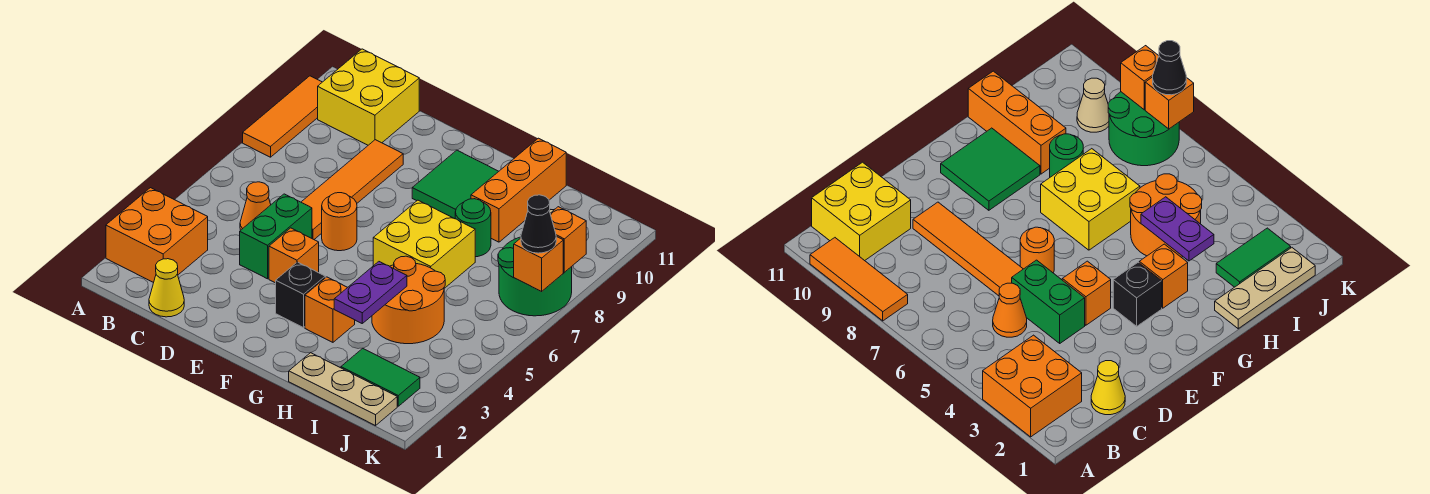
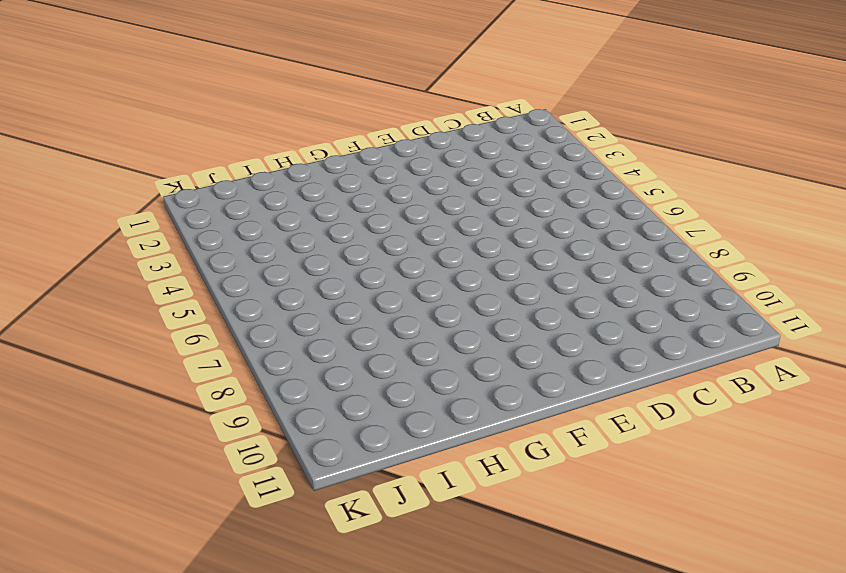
none -> orange 2x2 brick [106,188,208,283]
none -> orange 1x3 tile [243,76,322,157]
none -> yellow 2x2 brick [318,49,419,145]

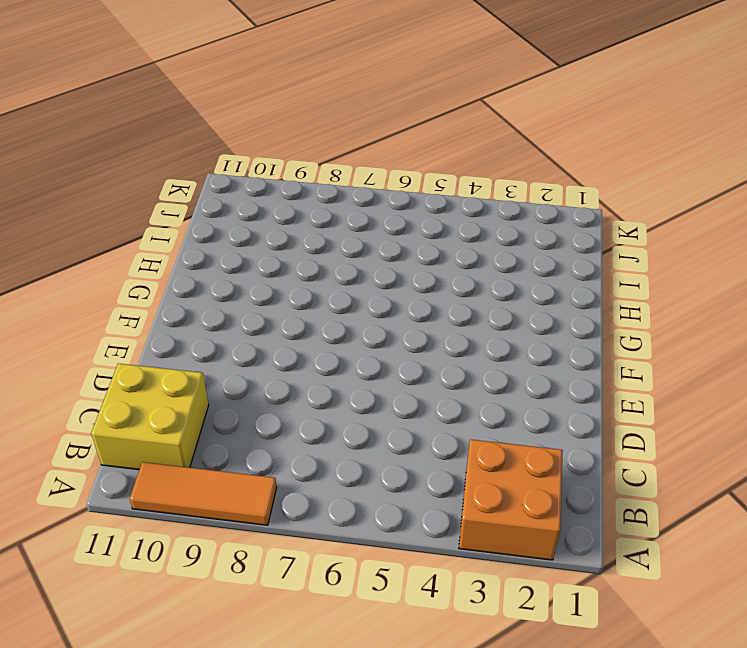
none -> yellow 1x1 cone [149,259,184,317]
none -> orange 1x1 cone [240,182,271,230]
none -> green 1x2 brick [240,194,312,279]

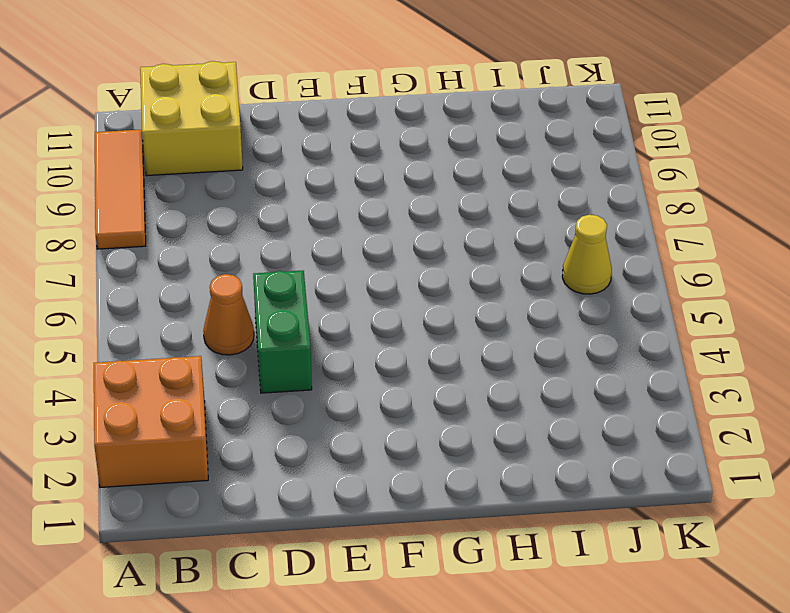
yellow 1x1 cone [562,215,612,294] -> yellow 1x1 cone moved to [149,259,184,317]
none -> orange 1x4 tile [301,140,403,239]
none -> orange 1x1 brick [269,228,319,283]
none -> orange 1x1 round brick [322,193,357,251]

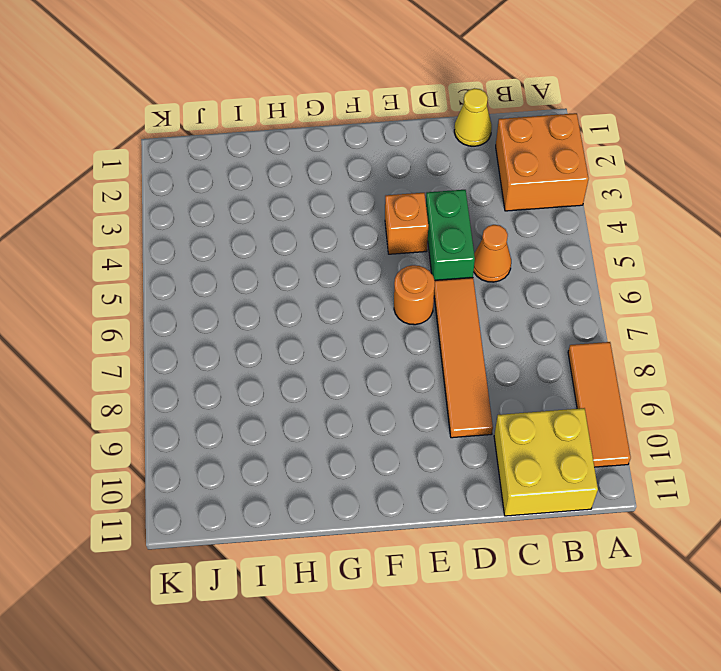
none -> black 1x1 brick [276,262,325,328]
none -> green 2x2 tile [412,150,499,219]
none -> orange 1x1 brick [305,277,355,342]

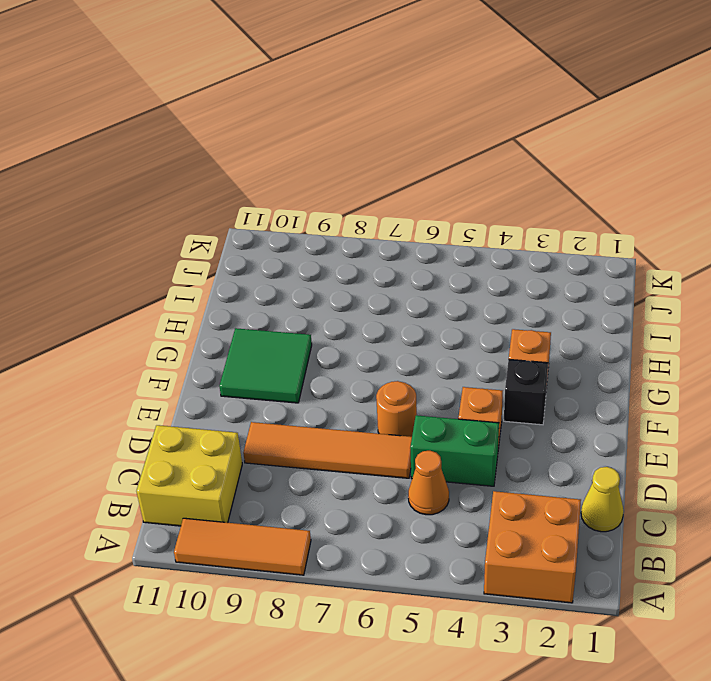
none -> yellow 2x2 brick [373,200,475,288]
none -> tan 1x3 plate [289,353,397,426]
none -> orange 2x2 round brick [372,256,445,344]

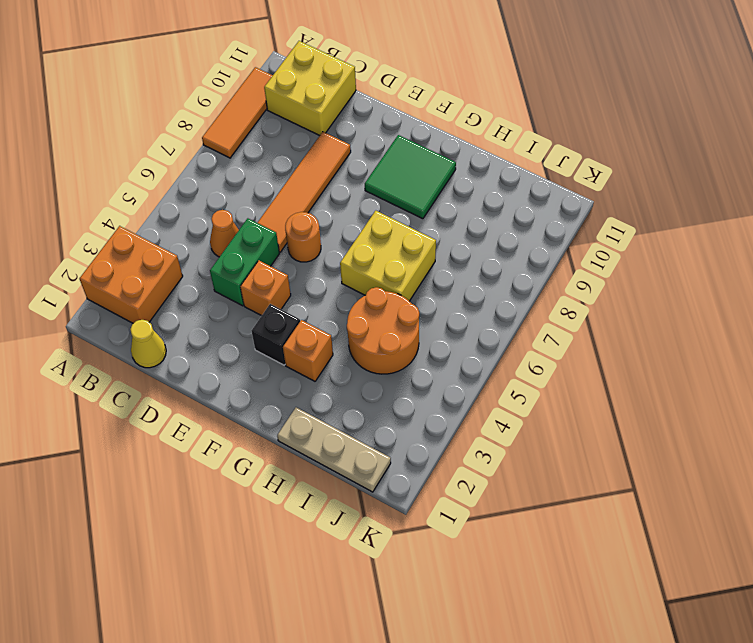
none -> green 1x1 round brick [455,199,491,257]
none -> orange 1x3 brick [471,138,566,242]
none -> green 1x2 tile [341,348,420,406]

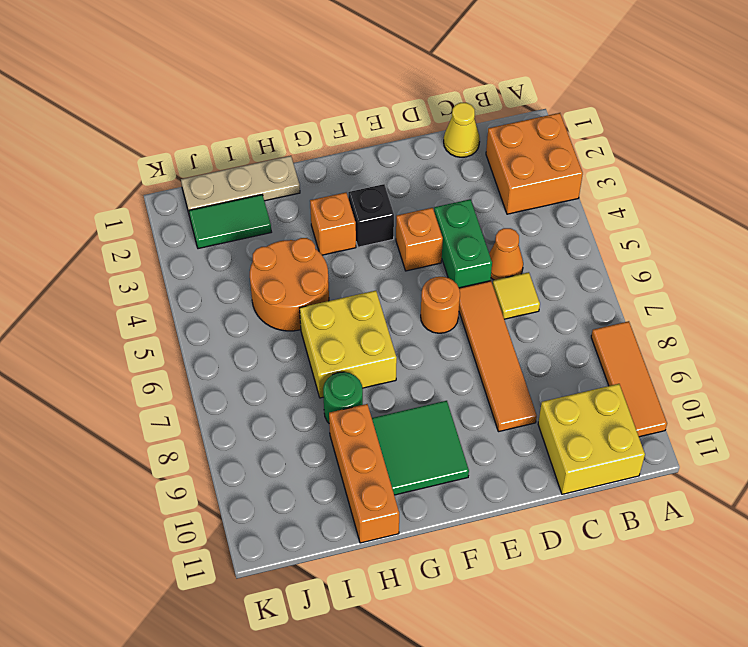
yellow 1x1 tile [493,272,540,319] -> none
none -> green 2x2 round brick [498,237,572,316]
none -> tan 1x1 cone [1077,78,1109,132]
none -> purple 1x2 plate [334,262,407,323]

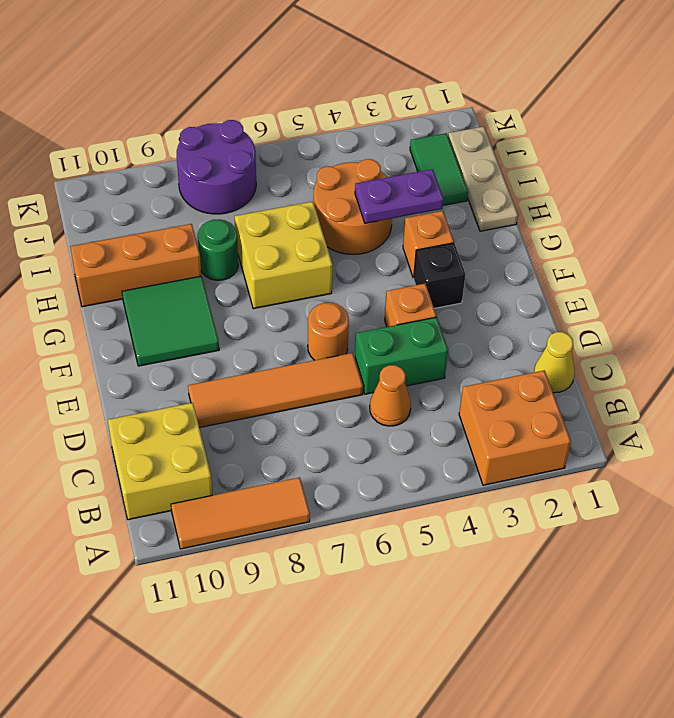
purple 2x2 round brick [177,120,256,214] -> green 2x2 round brick [498,237,572,316]
none -> tan 1x1 cone [1077,78,1109,132]
none -> orange 1x1 brick [514,236,563,291]
none -> orange 1x1 brick [550,207,586,272]

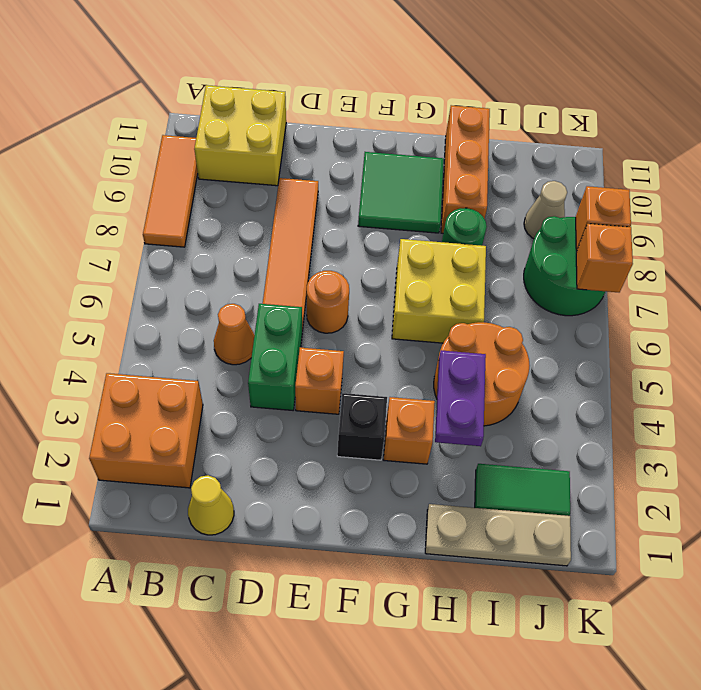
none -> black 1x1 cone [521,195,556,253]

